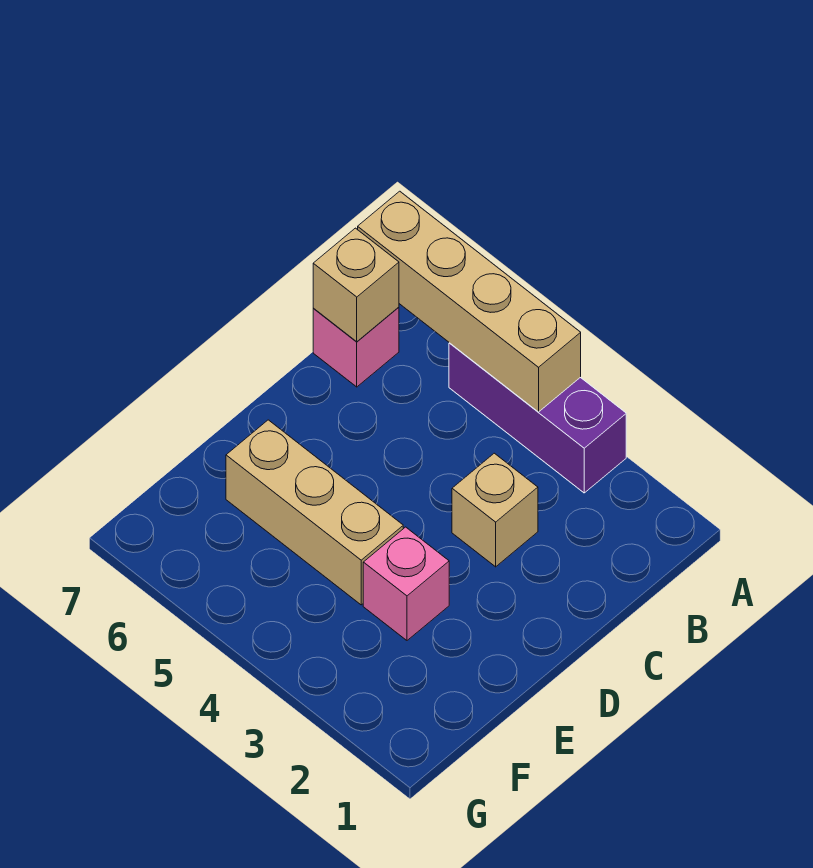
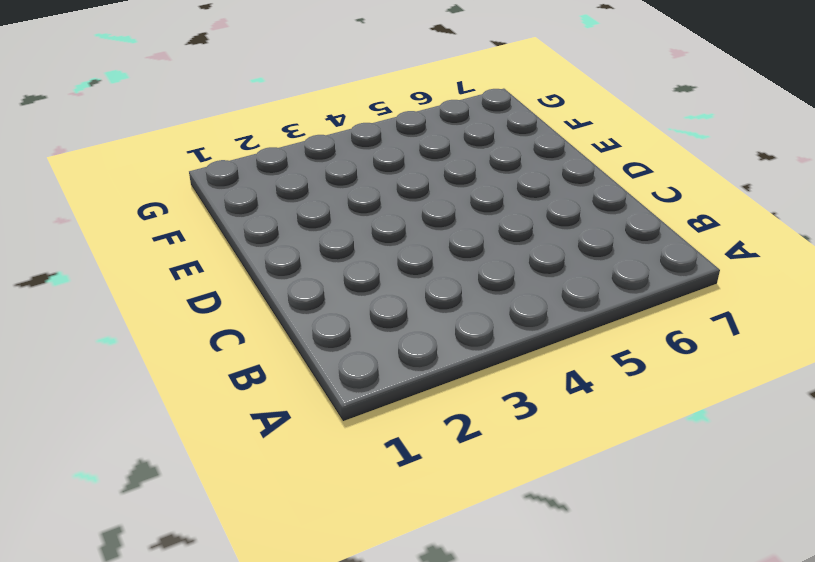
none -> purple 1x3 brick [449,343,626,493]
none -> pink 1x1 brick [313,307,399,387]

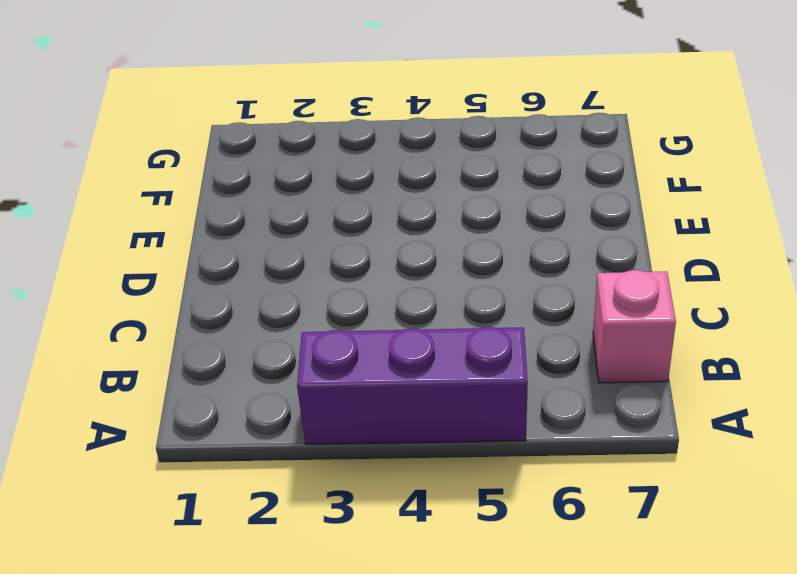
none -> tan 1x1 brick [452,453,538,567]
none -> pink 1x1 brick [363,527,449,640]

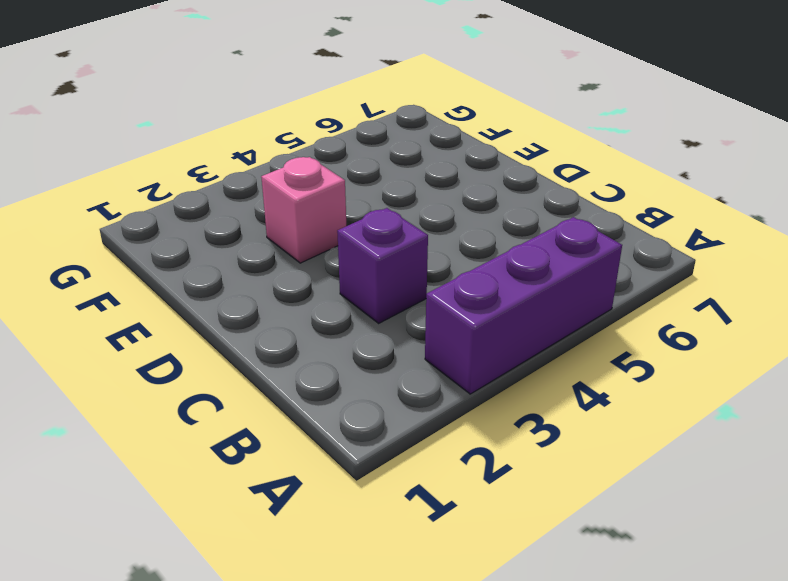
purple 1x1 brick [337,208,428,323] -> tan 1x1 brick [452,453,538,567]
none -> pink 1x1 brick [313,307,399,387]
none -> tan 1x3 brick [226,420,403,605]

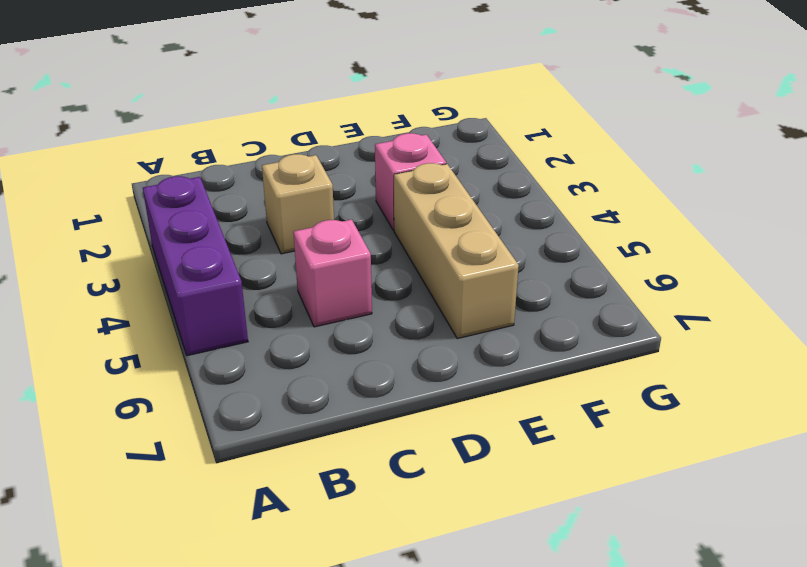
pink 1x1 brick [293,219,372,327] -> pink 1x1 brick moved to [313,307,399,387]
none -> tan 1x4 brick [358,191,581,412]
none -> tan 1x1 brick [313,228,399,342]

